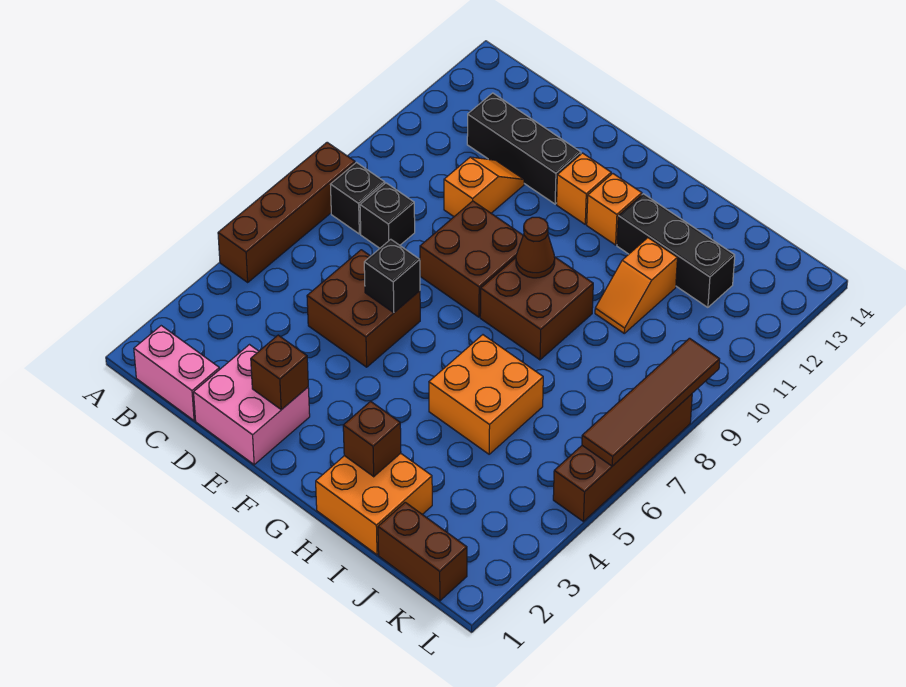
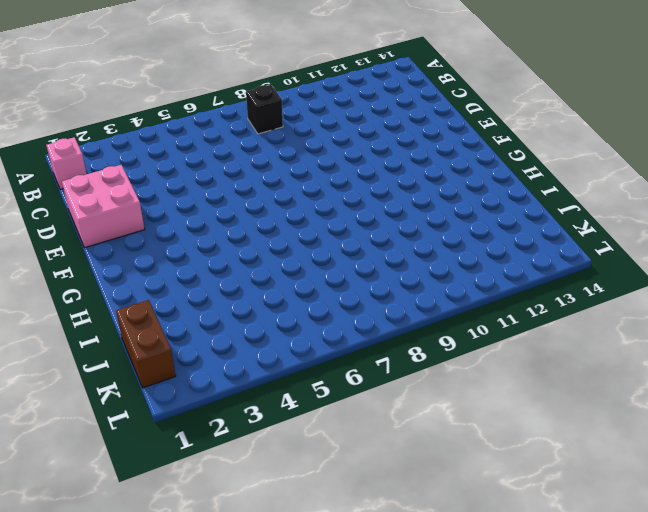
pink 1x1 brick [46,137,87,190] -> pink 1x2 brick [134,326,220,421]
none -> brown 1x4 brick [218,142,355,282]
none -> black 1x1 brick [360,183,415,248]
none -> black 1x3 brick [467,93,581,204]

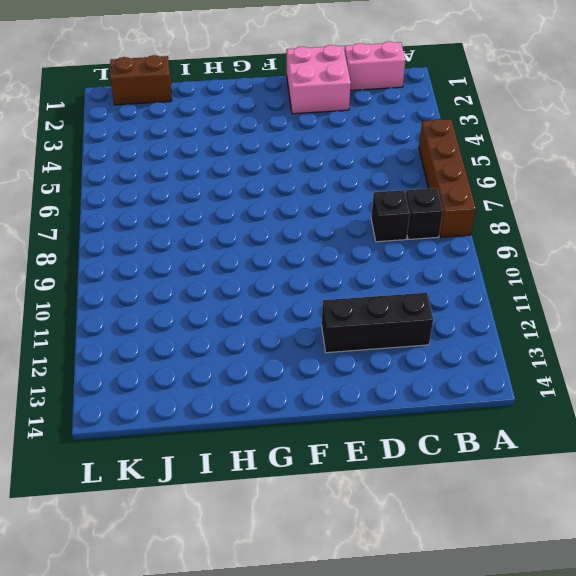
none -> brown 2x2 brick [307,250,420,367]
none -> orange 1x2 slope [444,157,524,216]
none -> brown 2x2 brick [420,201,523,317]

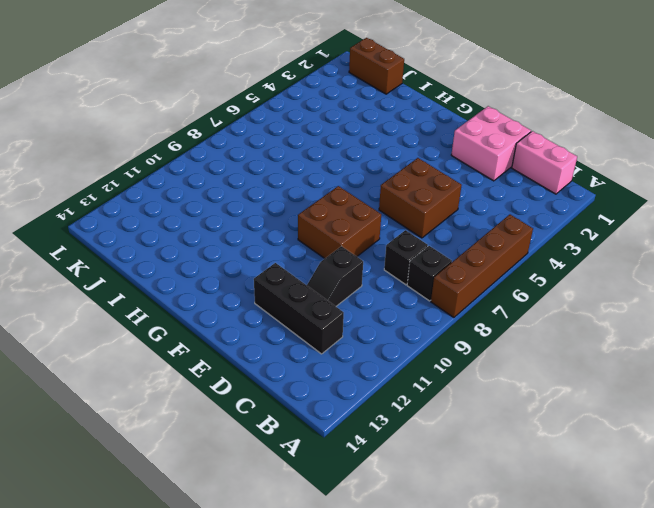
black 1x2 slope [307,246,363,306] -> orange 1x2 slope [444,157,524,216]
none -> orange 1x1 brick [557,153,611,224]
none -> brown 2x2 brick [480,257,593,360]
none -> orange 1x1 brick [587,174,642,245]

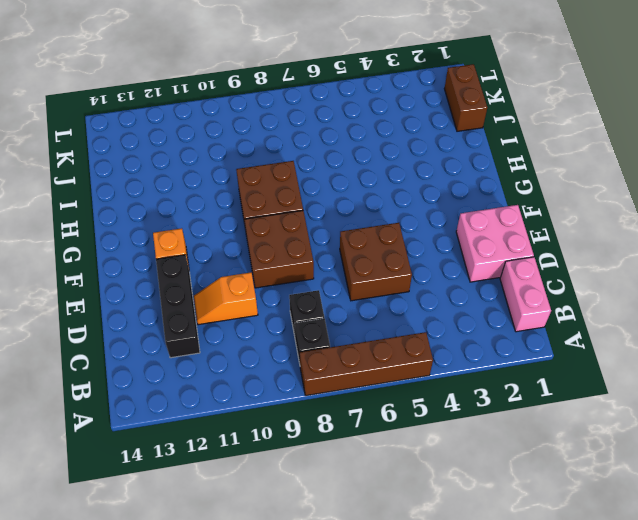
none -> orange 1x1 brick [587,174,642,245]
none -> orange 2x2 brick [316,453,432,555]
none -> orange 2x2 brick [429,335,543,454]

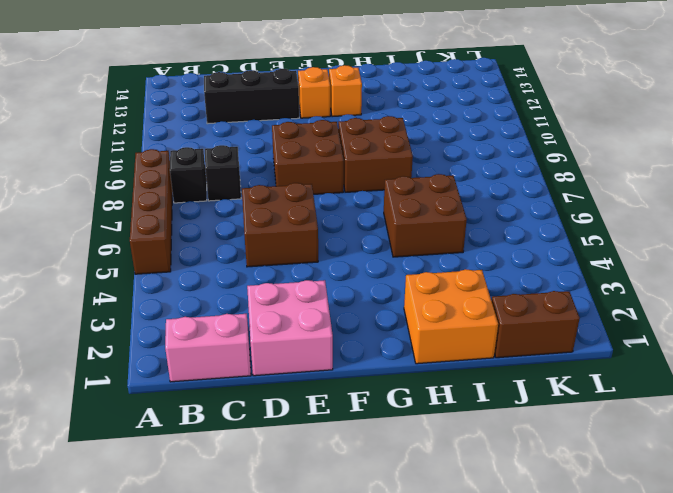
brown 2x2 brick [384,174,467,257] -> orange 2x2 brick [429,335,543,454]
none -> orange 1x2 slope [444,157,524,216]
none -> black 1x3 brick [617,194,735,307]
none -> orange 1x2 slope [595,238,677,333]

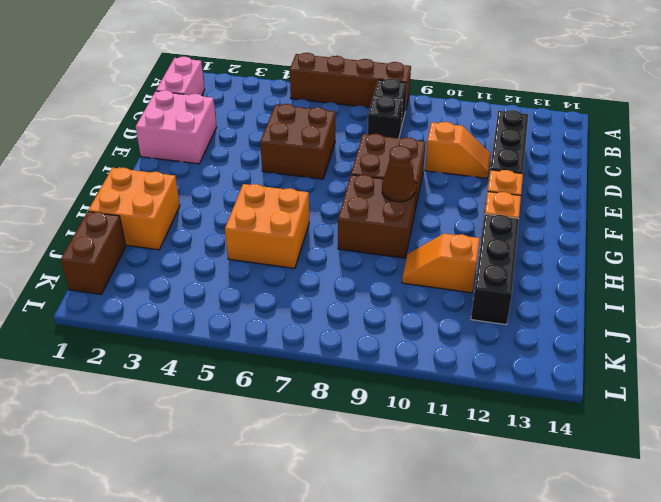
none -> brown 1x4 brick [553,394,692,521]
none -> brown 1x1 brick [251,335,308,410]
none -> black 1x1 brick [364,239,420,313]

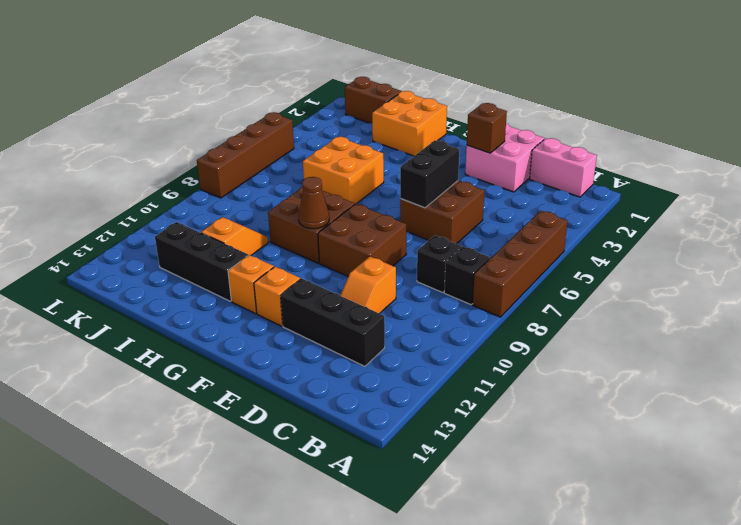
black 1x2 brick [400,140,460,208] -> black 1x1 brick [364,239,420,313]
none -> brown 1x1 brick [343,401,401,477]
none -> brown 1x4 tile [582,338,720,466]

